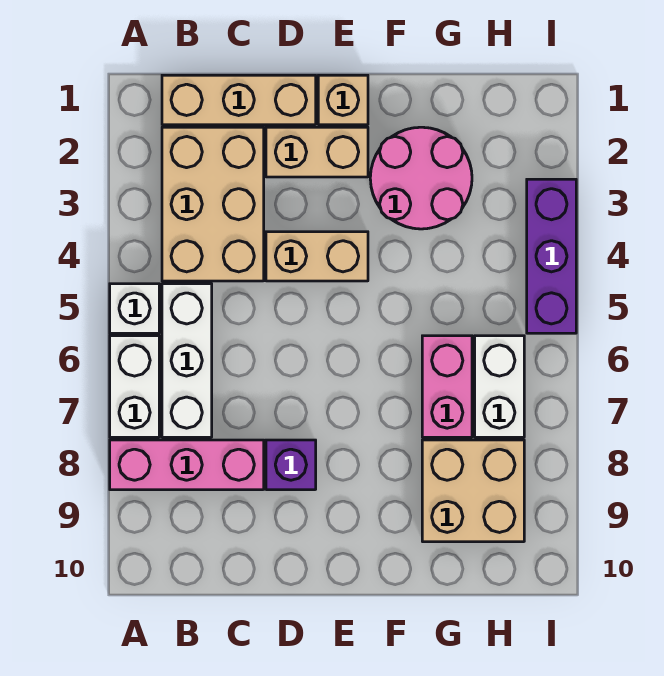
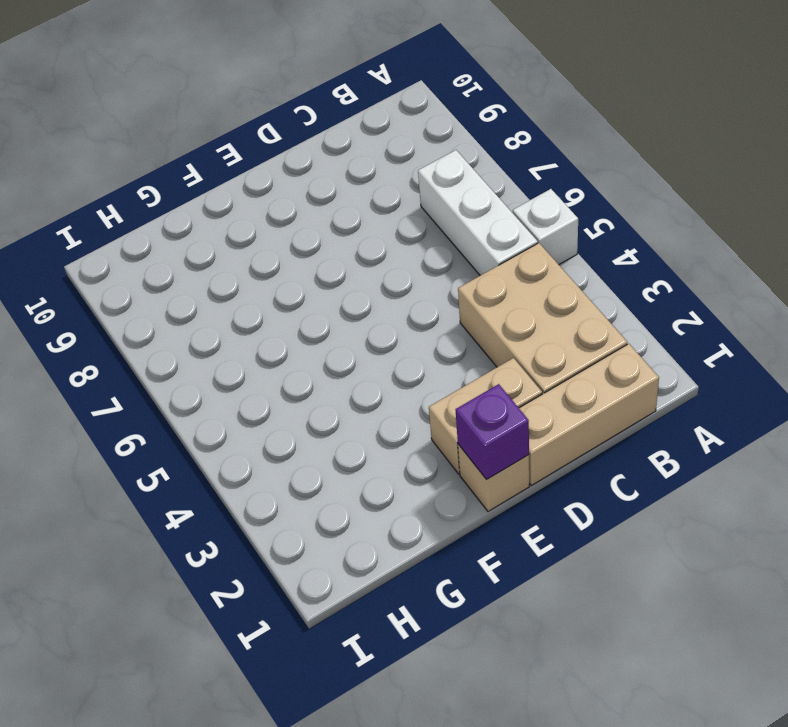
purple 1x1 brick [456,384,529,480] -> purple 1x1 brick moved to [266,440,316,490]
none -> white 1x2 brick [110,336,159,437]
none -> pink 1x3 brick [110,440,264,490]
none -> tan 1x2 brick [266,232,368,281]

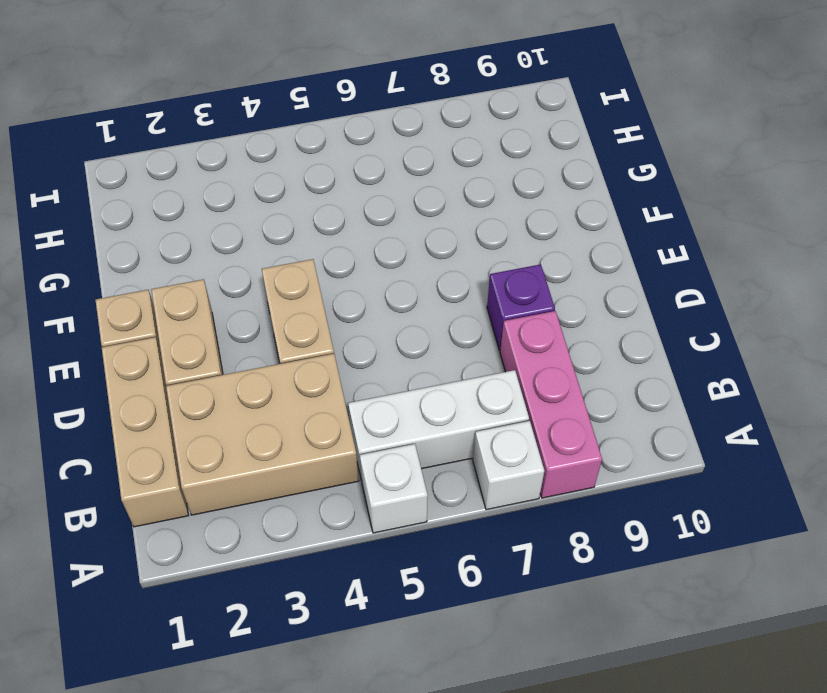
white 1x1 brick [473,421,544,510] -> white 1x2 brick [110,336,159,437]
none -> pink 2x2 round brick [370,127,472,229]
none -> pink 1x2 brick [422,336,472,437]
none -> tan 2x2 brick [422,440,524,542]

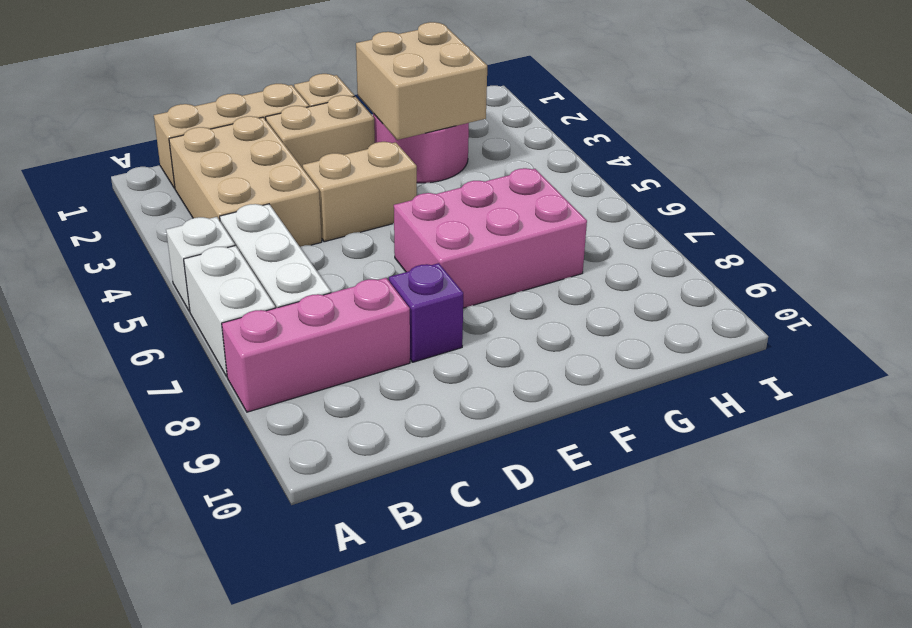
pink 2x3 brick [394,168,587,308] -> pink 1x2 brick [422,336,472,437]
tan 2x2 brick [356,22,487,140] -> tan 2x2 brick moved to [422,440,524,542]
none -> white 1x2 brick [475,336,524,437]
none -> purple 1x3 brick [527,179,576,333]

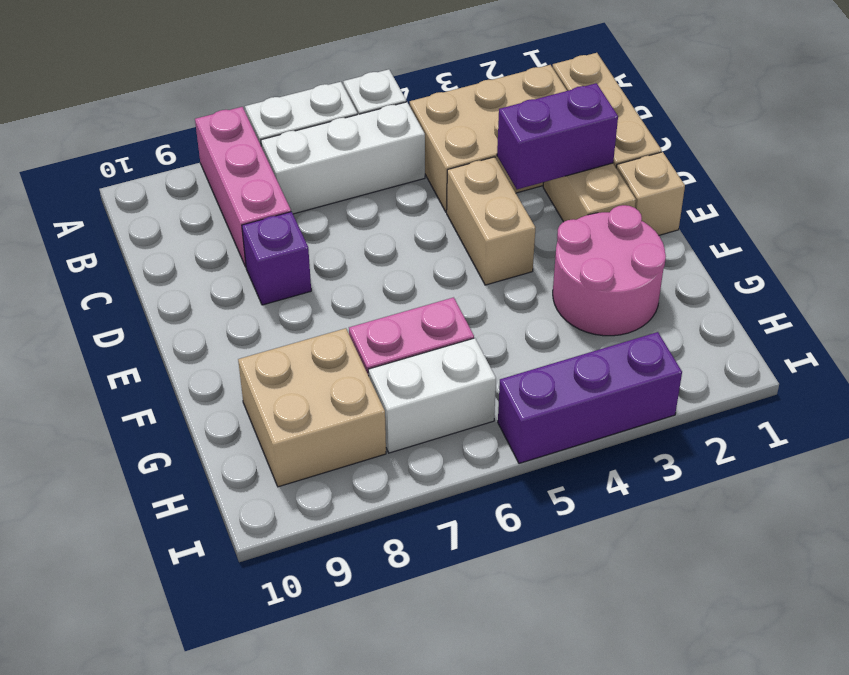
purple 1x2 brick [497,83,618,189] -> none

